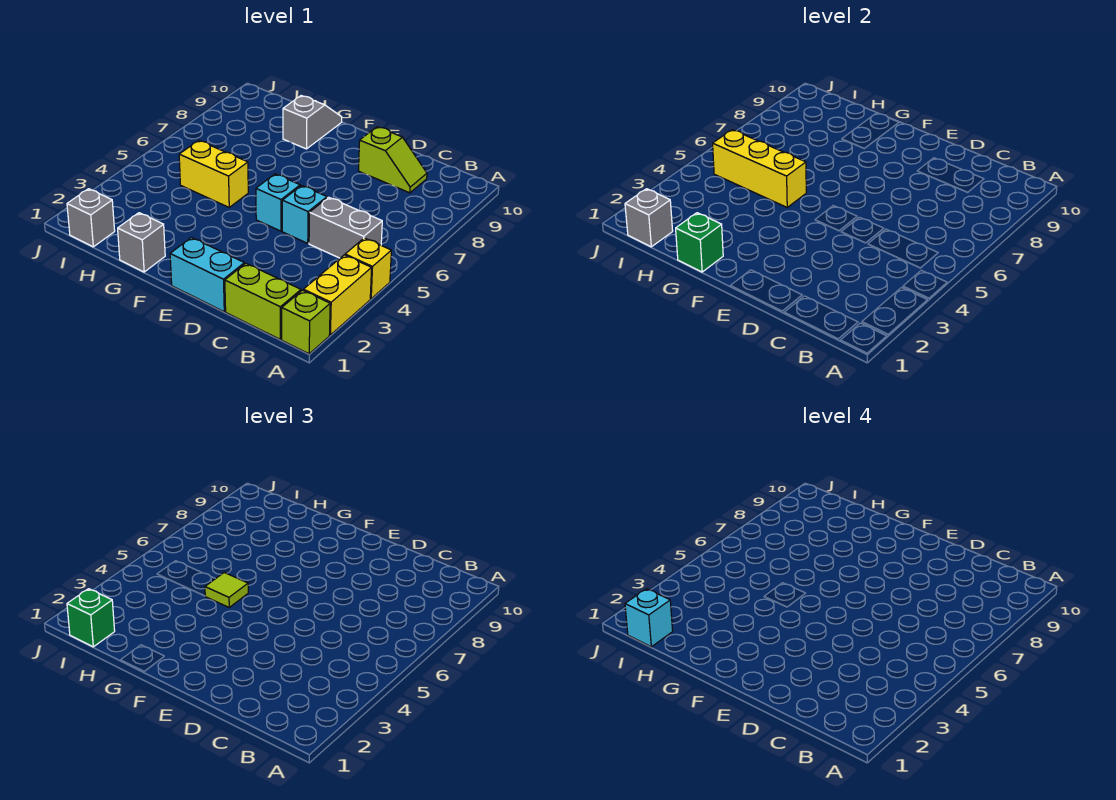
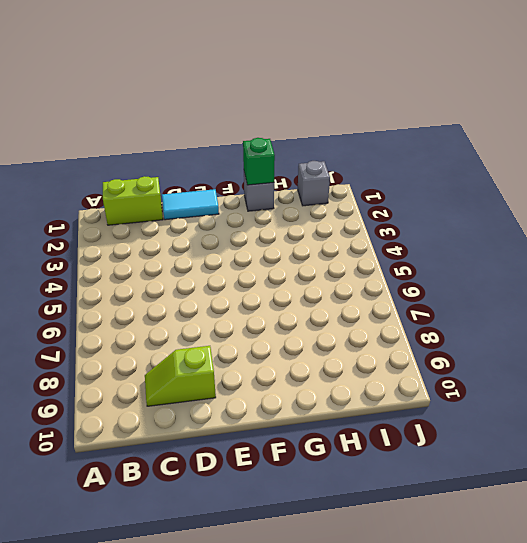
cyan 1x2 tile [162,189,219,220] -> cyan 1x2 brick [170,238,244,312]
none -> lime 1x1 brick [282,290,330,354]
none -> yellow 1x2 brick [303,255,372,335]
none -> yellow 1x1 brick [345,238,391,299]

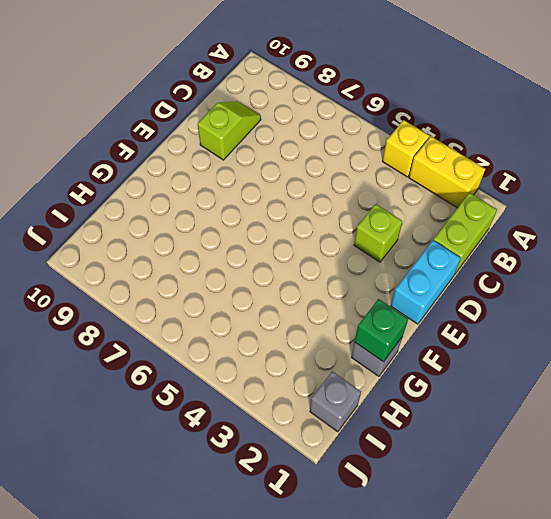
lime 1x1 brick [354,204,402,262] -> lime 1x1 brick moved to [282,290,330,354]
none -> grey 1x2 brick [309,197,382,258]
none -> cyan 1x1 brick [282,186,327,243]
none -> cyan 1x1 brick [256,174,300,231]

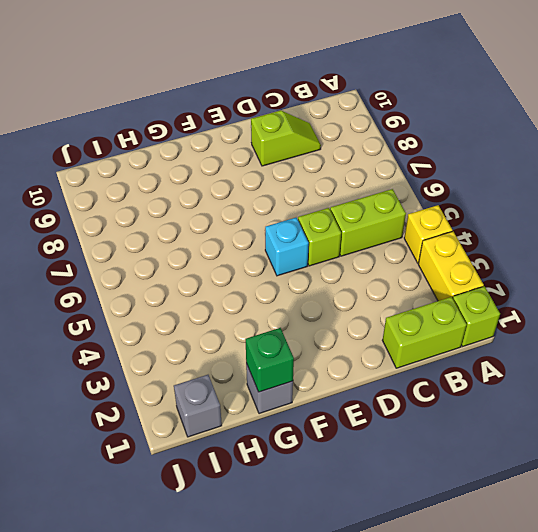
lime 1x2 brick [330,189,406,256] -> grey 1x2 brick [309,197,382,258]
lime 1x1 brick [298,208,341,266] -> cyan 1x1 brick [282,186,327,243]
none -> cyan 1x2 brick [170,238,244,312]
none -> yellow 1x2 brick [179,140,248,207]
none -> grey 1x2 slope [283,96,342,149]

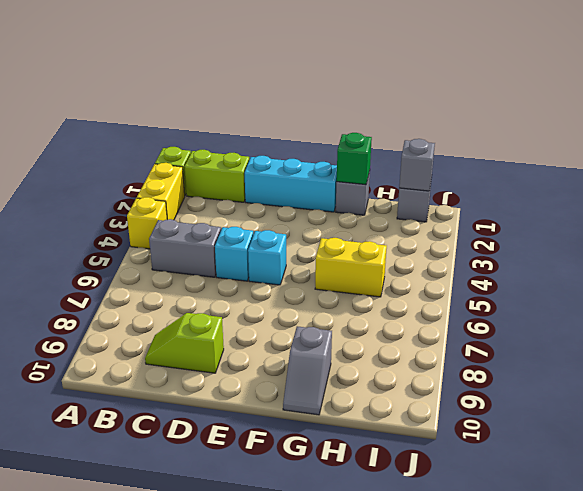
cyan 1x3 brick [245,156,337,212] -> cyan 1x2 brick [170,238,244,312]
none -> yellow 1x3 brick [713,130,806,207]
none -> lime 1x1 tile [205,573,248,607]
none -> green 1x1 brick [67,589,115,647]

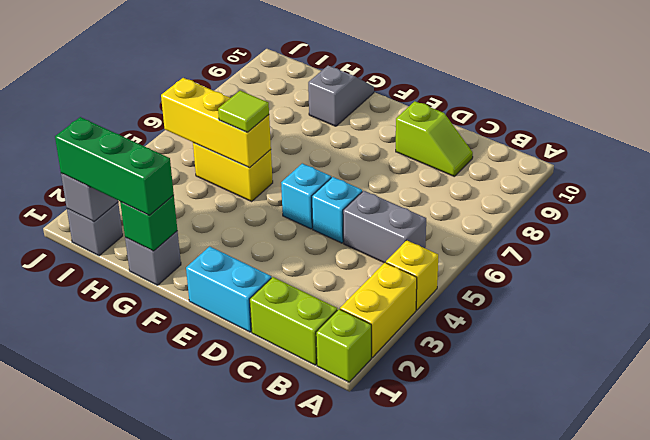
green 1x3 brick [55,117,174,215] -> green 1x1 brick [67,589,115,647]
none -> cyan 1x1 brick [625,589,673,647]

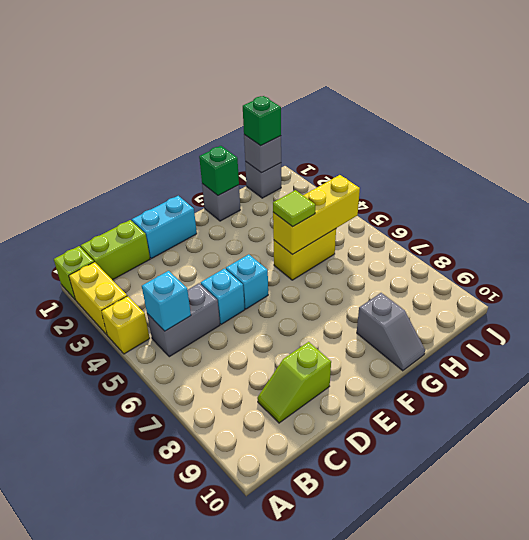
cyan 1x1 brick [142,271,191,331] -> cyan 1x1 brick moved to [625,589,673,647]

